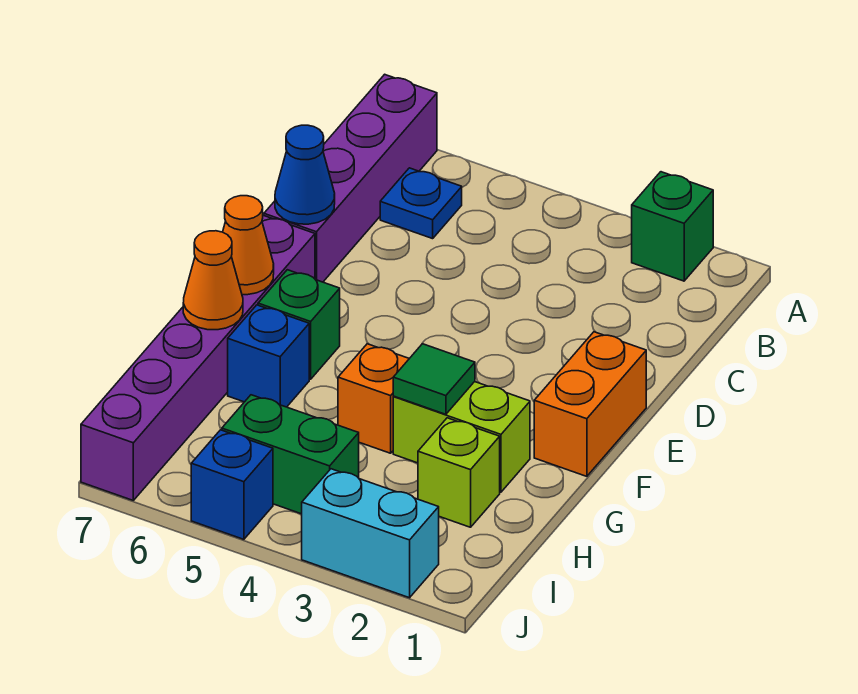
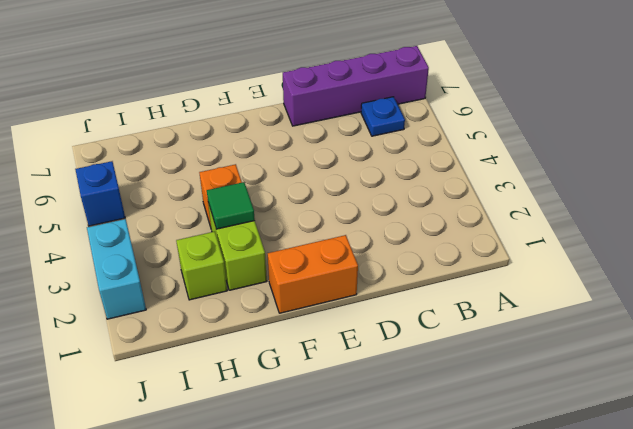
none -> green 1x1 brick [632,172,713,281]
none -> purple 1x6 brick [81,215,315,500]
none -> green 1x1 brick [258,270,340,379]

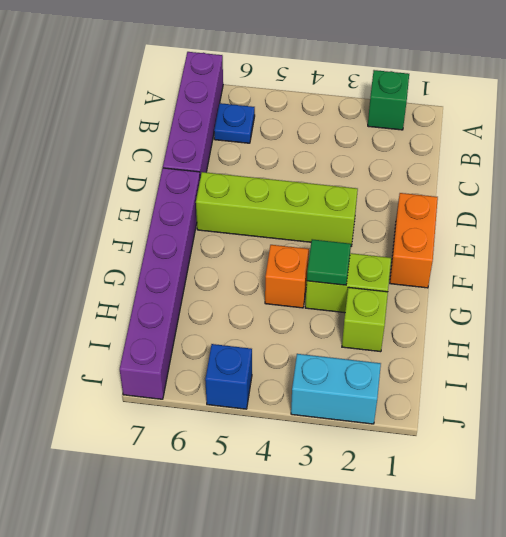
lime 1x4 brick [196,172,358,246] -> none
none -> green 1x1 brick [258,270,340,379]
none -> blue 1x1 brick [228,305,309,407]
none -> green 1x2 brick [222,395,359,514]

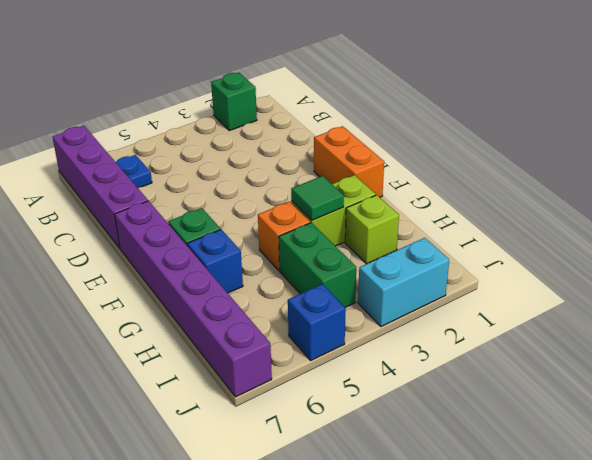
green 1x2 brick [279,223,356,307] -> green 1x2 brick turned to [222,395,359,514]
none -> blue 1x1 cone [275,125,335,224]
none -> orange 1x1 cone [223,196,274,295]
none -> orange 1x1 cone [183,231,243,330]

